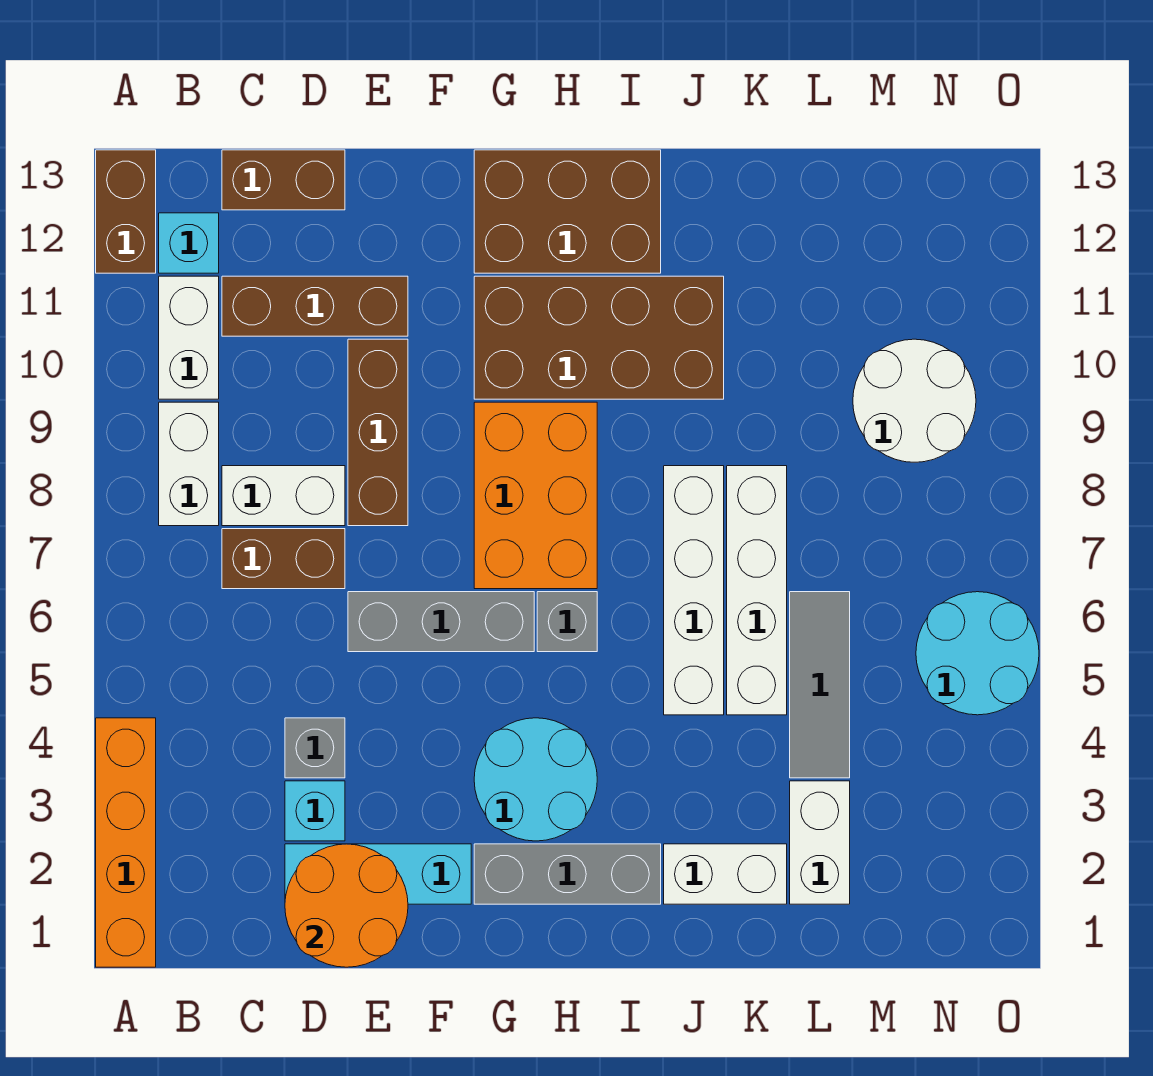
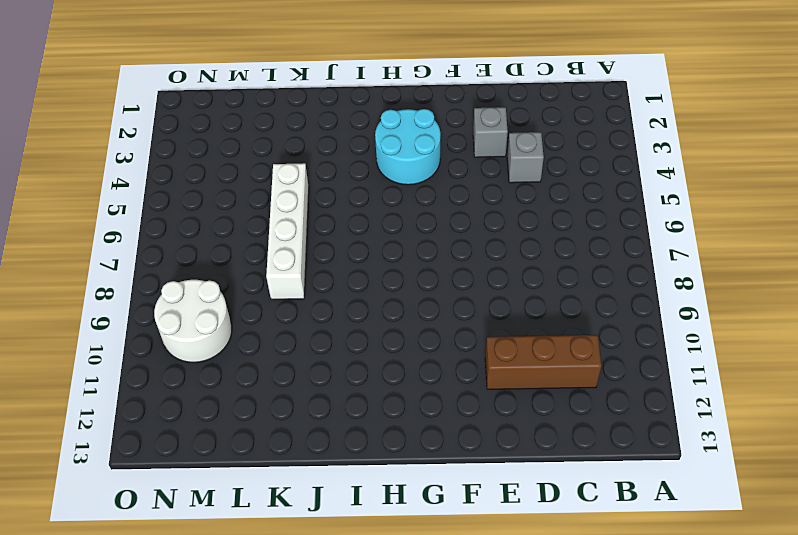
grey 1x1 brick [473,107,508,157] -> grey 1x1 brick moved to [537,592,597,652]
none -> orange 1x4 brick [96,718,156,967]
none -> brown 1x2 brick [96,150,156,273]
none -> white 1x2 brick [159,402,219,526]

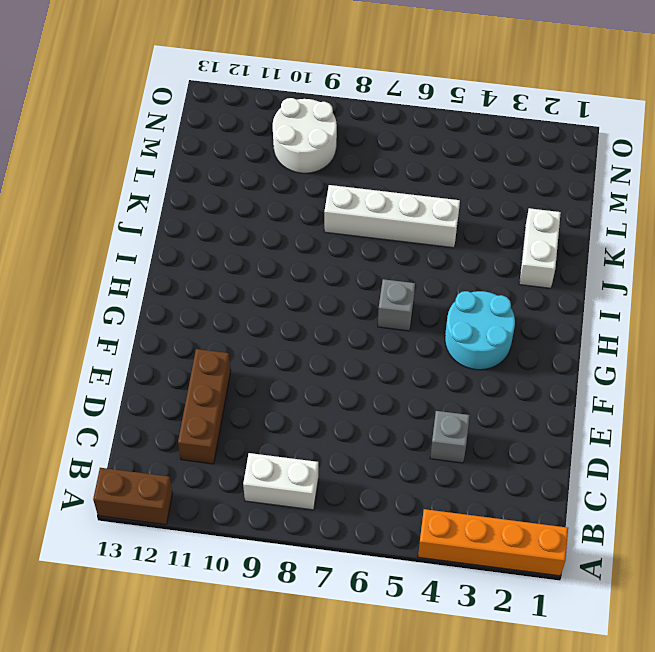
none -> white 1x2 brick [159,276,219,399]
none -> cyan 1x1 brick [159,213,219,273]
none -> brown 1x2 brick [222,529,345,589]

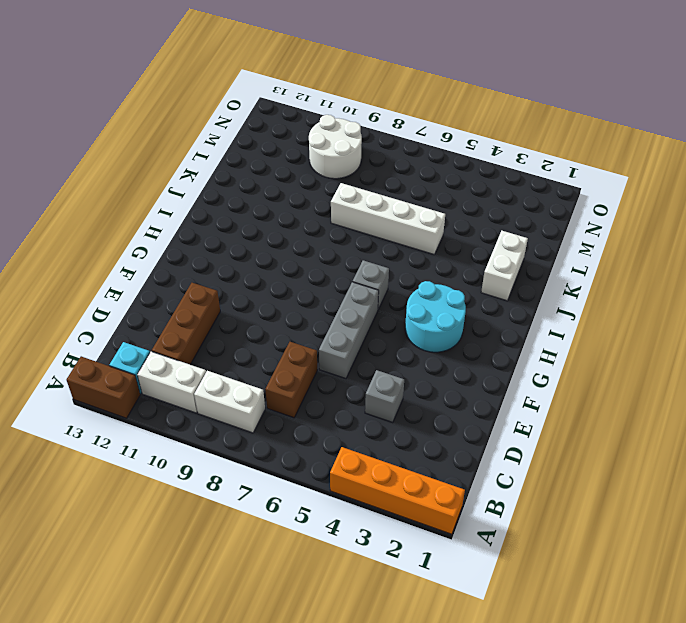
none -> white 1x2 brick [222,466,345,526]
none -> brown 1x2 brick [222,150,345,210]
none -> cyan 1x3 brick [285,844,471,904]

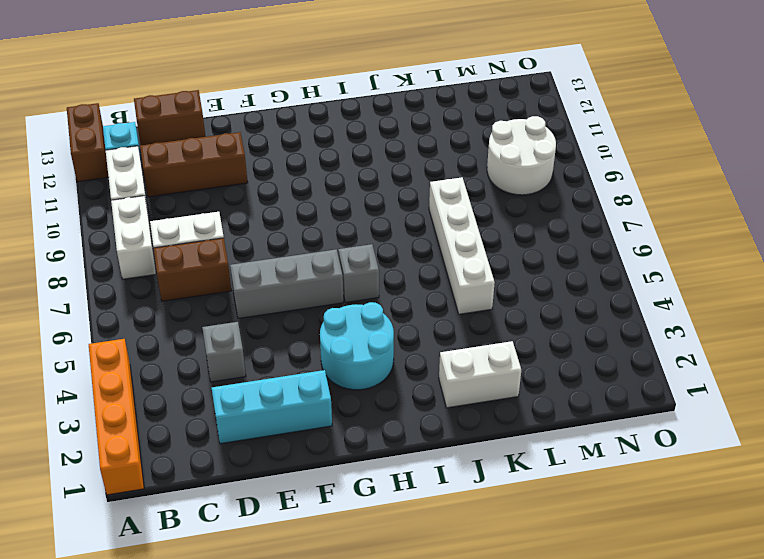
none -> cyan 1x1 brick [285,781,345,841]
none -> brown 1x3 brick [348,339,408,526]
none -> grey 1x3 brick [474,844,661,904]

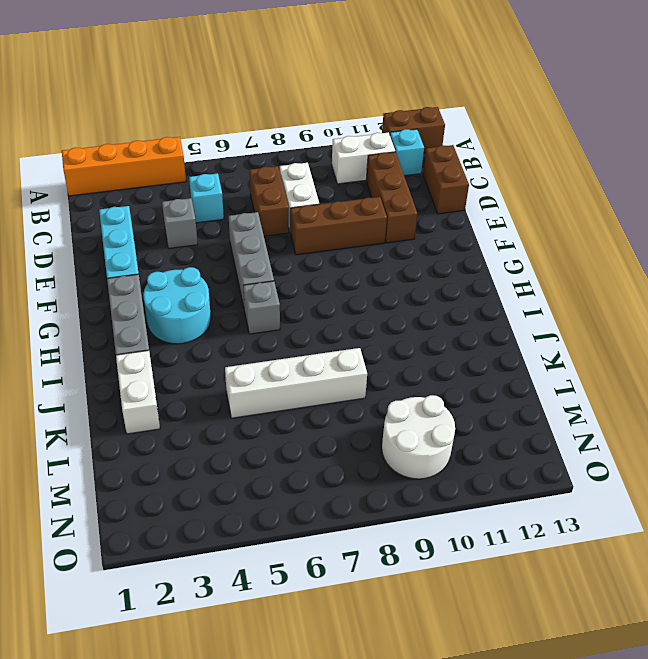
cyan 1x1 brick [189,173,224,223] -> cyan 1x1 brick moved to [285,781,345,841]
none -> white 1x2 brick [159,402,219,526]
none -> orange 2x3 brick [474,402,597,589]
none -> brown 2x4 brick [474,276,724,399]

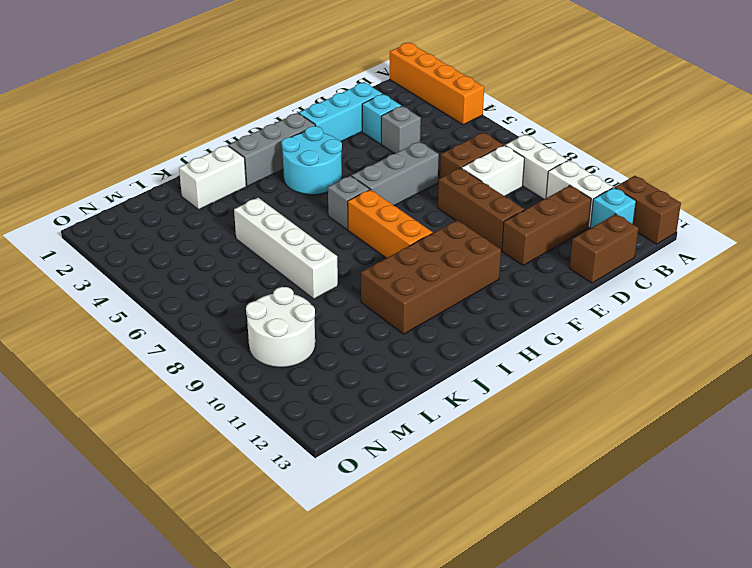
orange 1x3 brick [348,189,433,258] -> orange 2x3 brick [474,402,597,589]
none -> brown 2x3 brick [474,150,661,273]
none -> white 1x4 brick [664,466,724,715]
none -> white 1x2 brick [790,781,850,904]

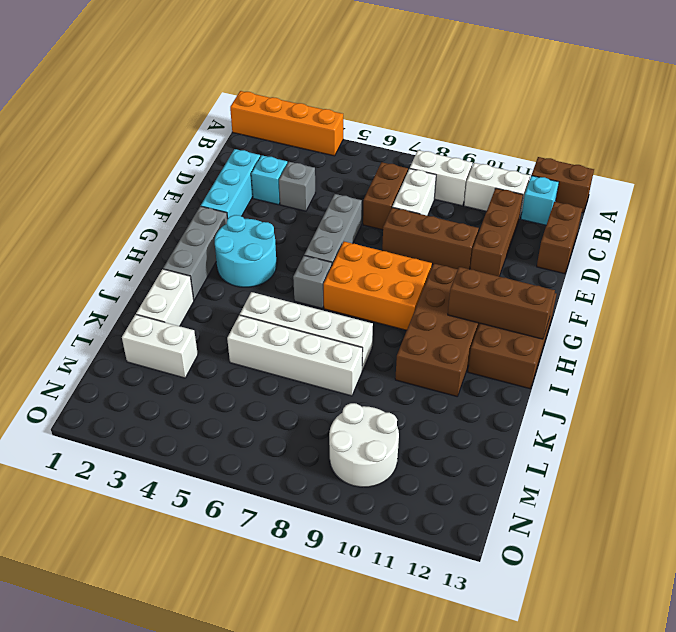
brown 1x3 brick [448,267,555,339] -> none
none -> grey 1x3 tile [790,592,850,778]
none -> cyan 2x2 round brick [916,592,1039,715]
none -> orange 2x2 round brick [285,844,408,967]

